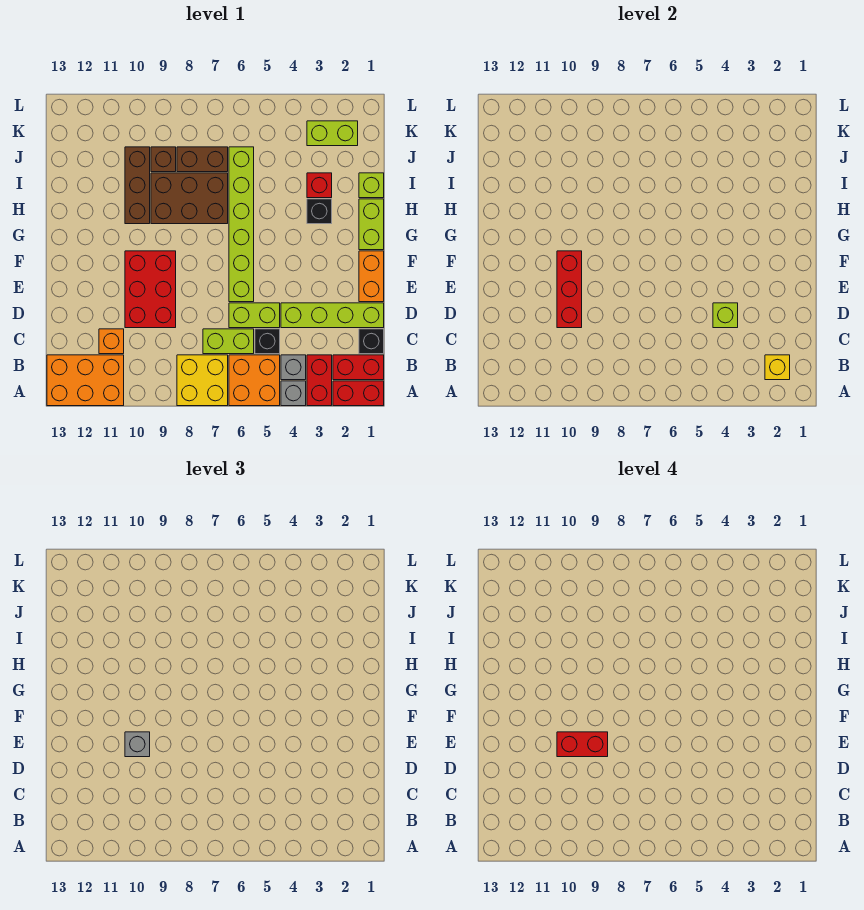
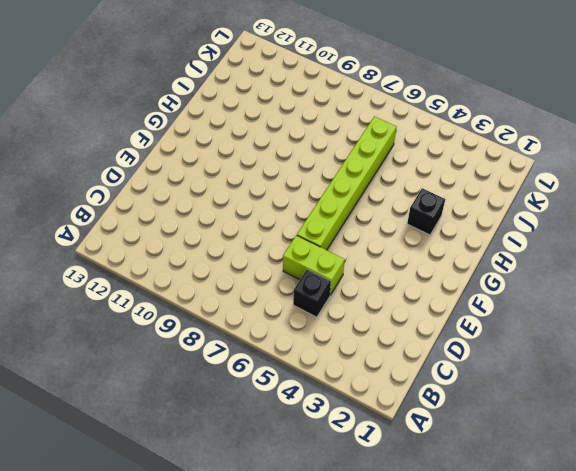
none -> red 1x2 brick [333,381,384,406]
none -> red 1x2 brick [307,355,332,406]
none -> grey 1x1 brick [281,381,306,406]
none -> orange 2x2 brick [229,355,280,406]

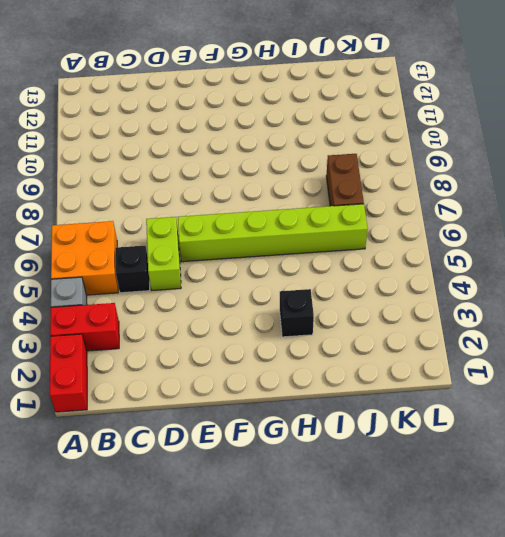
none -> yellow 2x2 brick [177,355,228,406]
none -> orange 2x3 brick [47,355,124,406]
none -> red 1x2 brick [333,355,384,380]
none -> grey 1x1 brick [281,355,306,380]

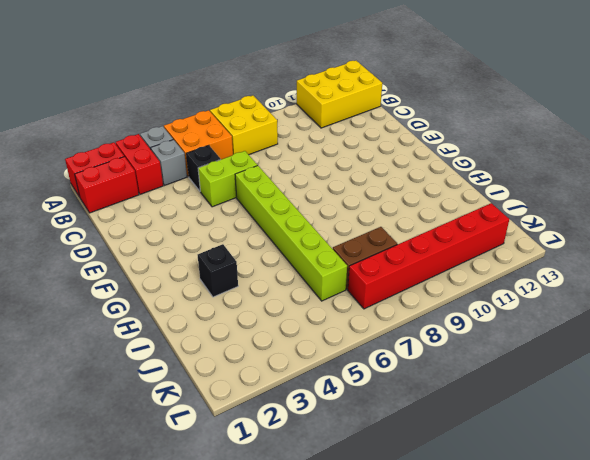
yellow 2x3 brick [297,61,382,128] -> orange 2x3 brick [47,355,124,406]
red 1x6 brick [348,203,509,309] -> none
none -> black 1x1 brick [359,329,384,354]
none -> lime 1x2 brick [203,329,254,354]
none -> orange 1x1 brick [99,329,124,354]
none -> lime 1x4 brick [281,303,384,328]

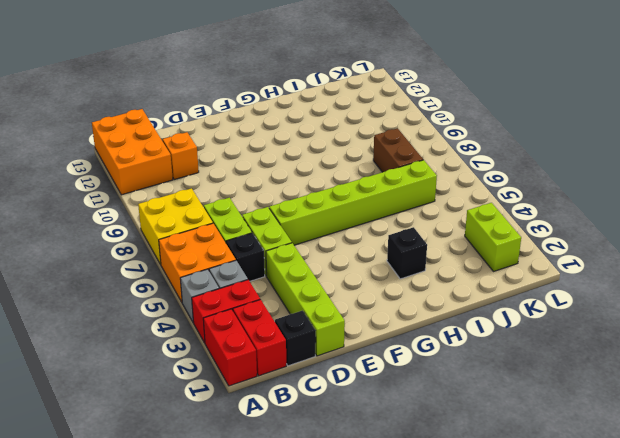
none -> red 2x3 brick [125,251,176,328]
none -> orange 1x2 brick [359,251,384,302]
none -> lime 1x2 brick [359,199,384,250]
none -> brown 2x3 brick [151,173,228,224]

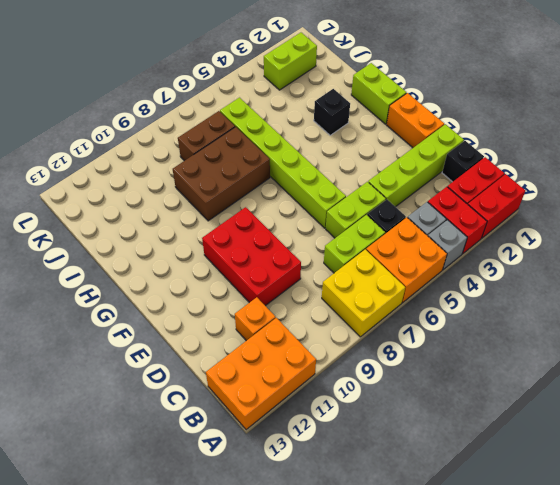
none -> brown 1x3 brick [125,147,150,224]
none -> lime 1x1 brick [359,173,384,198]
none -> red 1x1 brick [307,173,332,198]
none -> brown 1x1 brick [151,147,176,172]

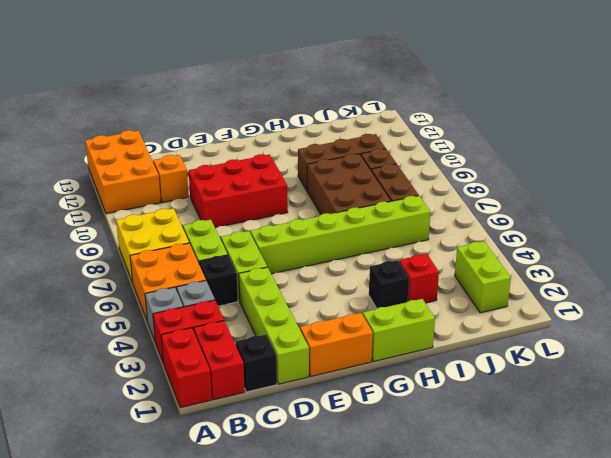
none -> lime 1x1 brick [359,173,384,198]
none -> yellow 1x1 brick [765,355,790,380]
none -> lime 1x1 brick [713,303,738,328]
none -> red 1x3 brick [557,251,582,328]

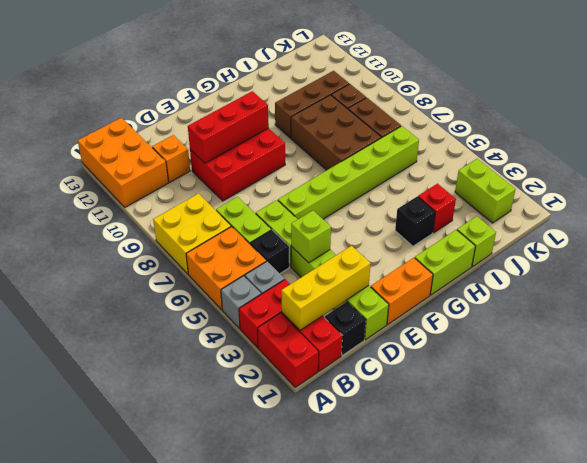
yellow 1x3 brick [281,246,371,330] -> yellow 1x1 brick [765,355,790,380]
none -> grey 1x1 brick [125,732,150,757]
none -> red 1x2 brick [557,732,608,757]

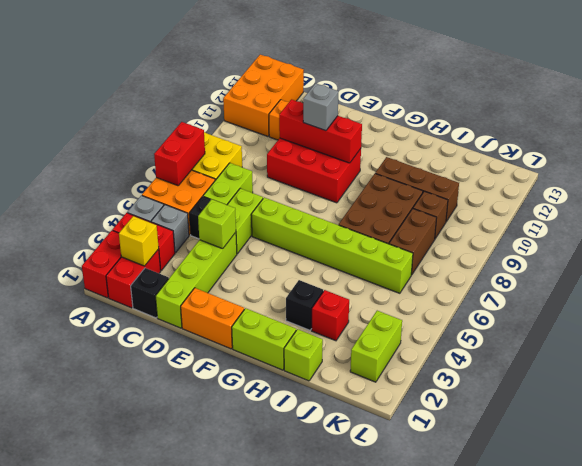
red 1x2 brick [154,122,205,186] -> red 1x2 brick moved to [557,732,608,757]

